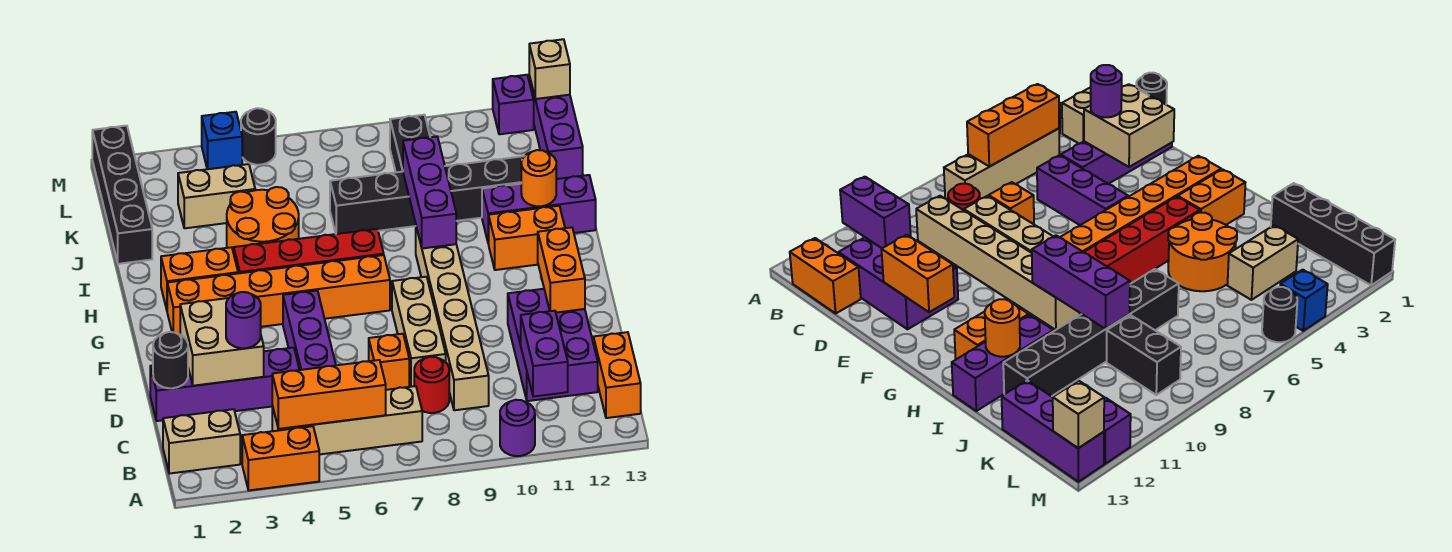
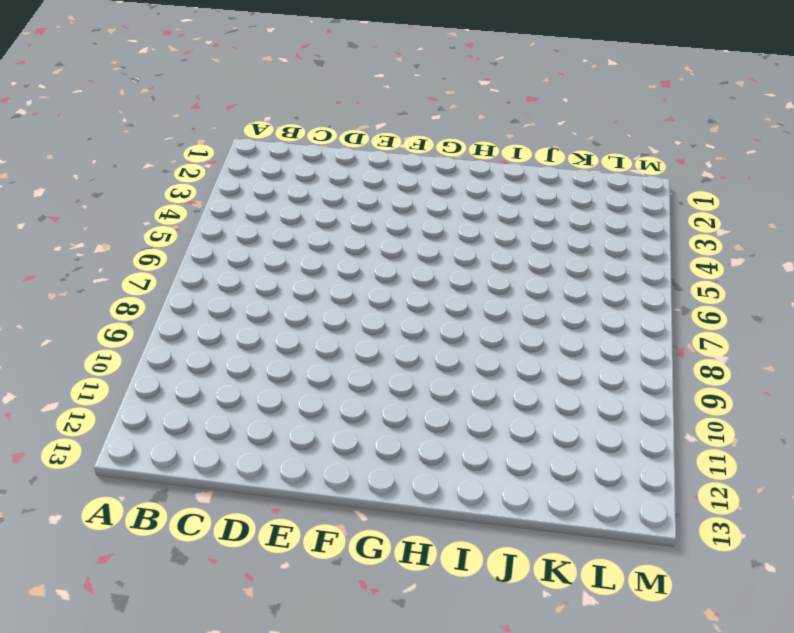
none -> orange 1x2 brick [242,426,319,490]
none -> purple 1x1 round brick [500,400,535,456]
none -> tan 1x2 brick [163,409,240,474]
none -> tan 1x4 brick [272,386,422,455]

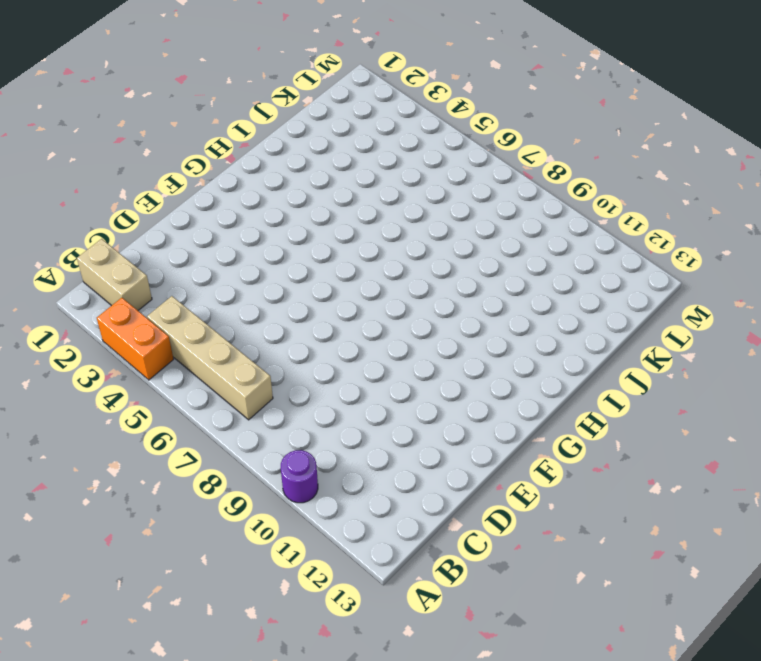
none -> orange 1x2 brick [593,332,641,418]
none -> red 1x1 round brick [414,357,449,413]
none -> tan 1x6 brick [416,227,489,410]
none -> purple 2x3 brick [508,289,598,401]

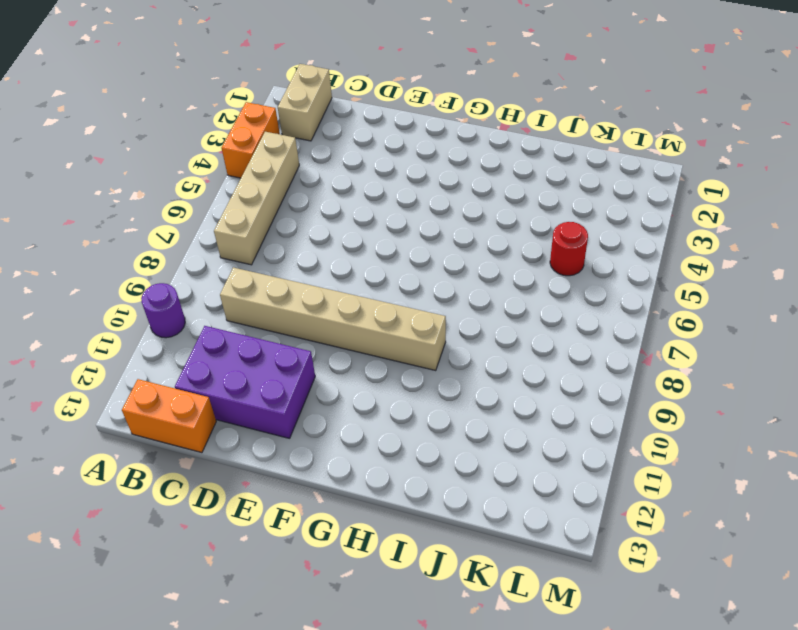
red 1x1 round brick [550,222,588,276] -> red 1x1 round brick moved to [414,357,449,413]
none -> purple 1x4 brick [150,348,299,421]
none -> purple 1x3 brick [283,291,336,370]
none -> orange 1x1 brick [369,334,409,390]
none -> tan 1x3 brick [392,277,446,387]

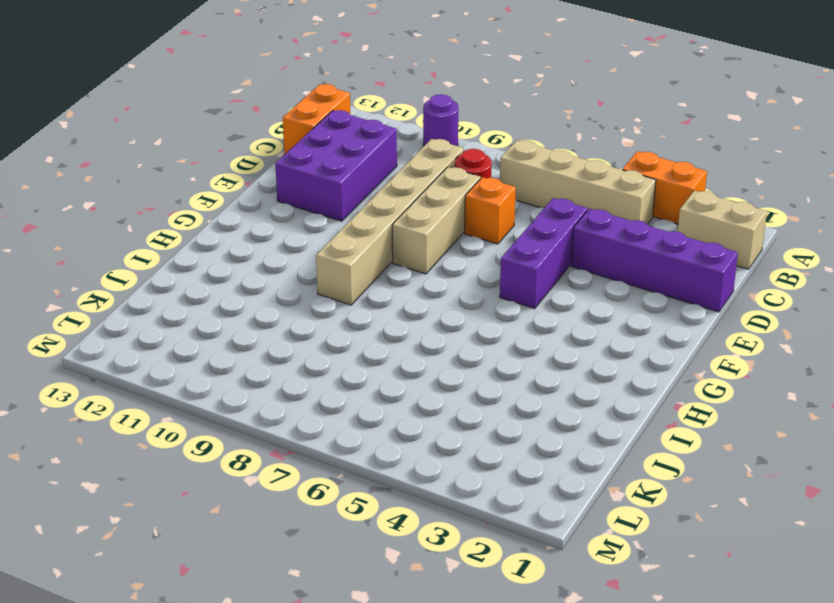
none -> orange 1x6 brick [167,255,390,334]
none -> orange 1x2 brick [161,247,238,310]
none -> red 1x4 brick [234,229,384,273]
none -> orange 1x2 brick [489,206,565,270]

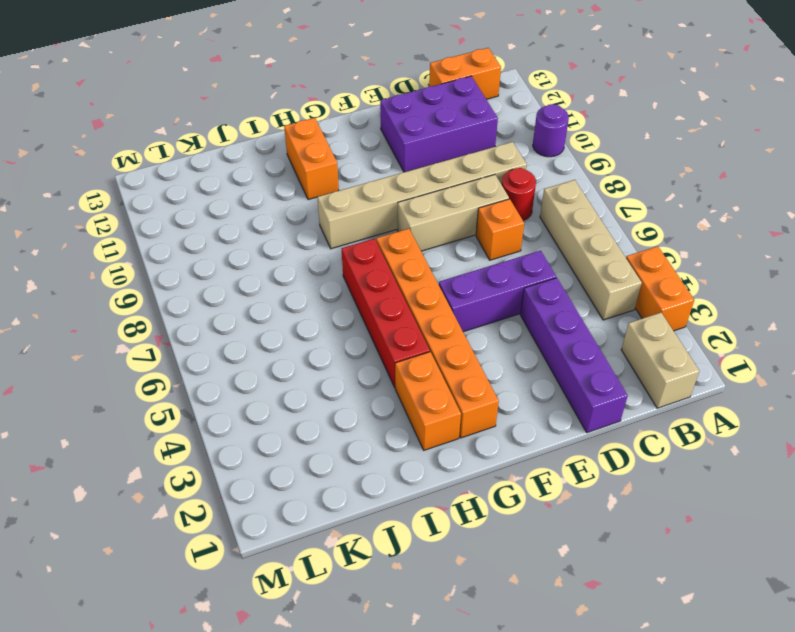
none -> orange 2x2 round brick [227,187,299,253]
none -> purple 1x3 brick [482,175,596,244]
none -> black 1x4 brick [92,126,152,264]
none -> black 1x6 brick [330,156,524,234]

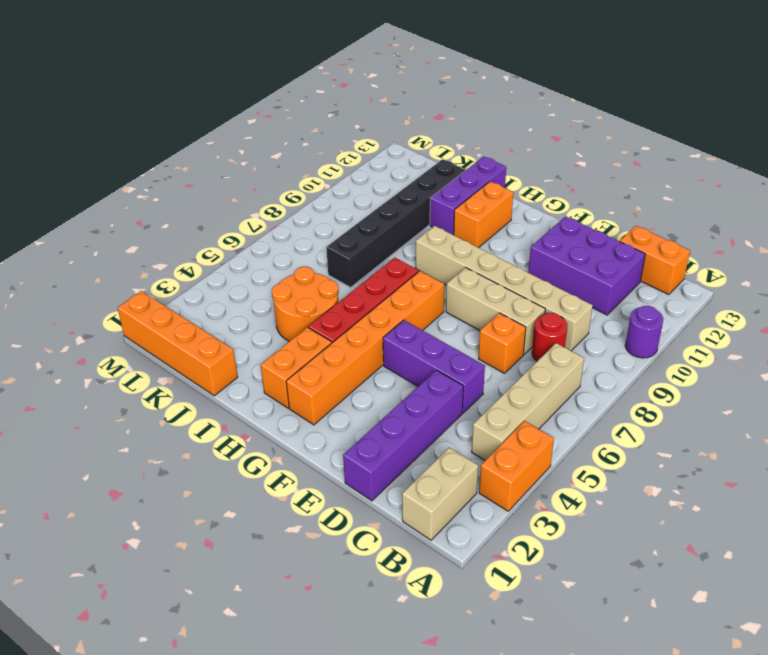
orange 1x4 brick [117,291,238,396] -> black 1x4 brick [92,126,152,264]
none -> tan 1x2 brick [178,164,255,228]
none -> black 1x2 brick [390,115,430,172]
none -> purple 1x3 brick [529,76,583,179]
none -> blue 1x1 brick [202,112,242,169]

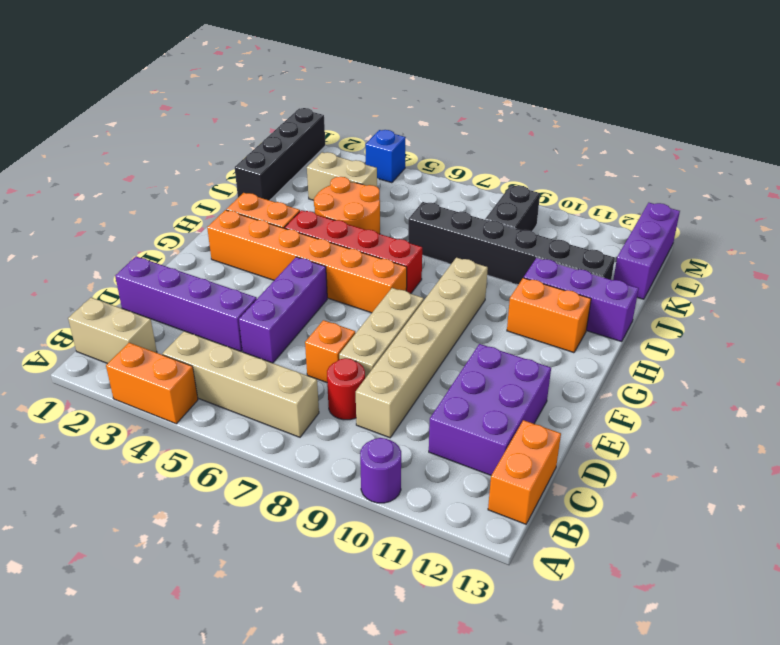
none -> black 1x1 round brick [241,108,276,165]
none -> purple 1x1 brick [493,75,534,134]
none -> orange 1x3 brick [272,360,386,429]
none -> purple 1x2 brick [521,311,568,397]

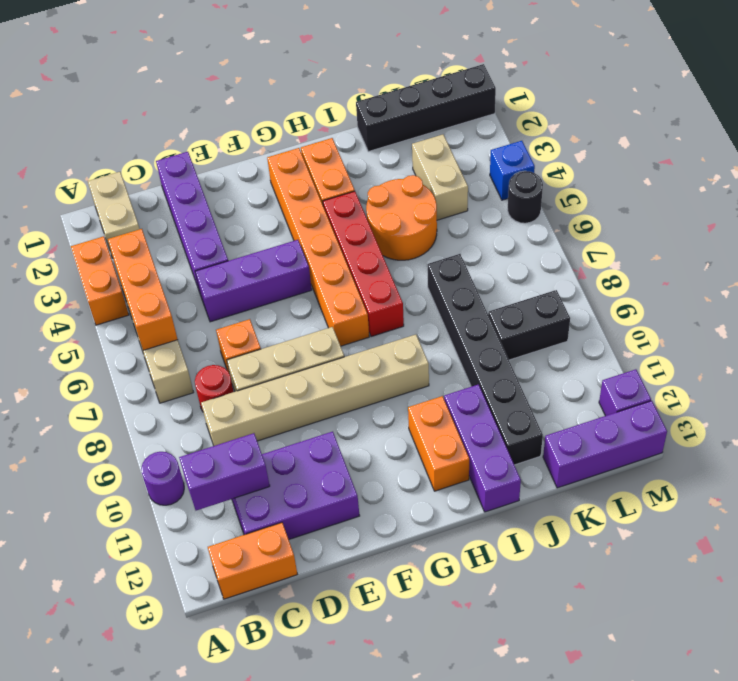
none -> black 1x1 round brick [153,332,188,388]
none -> tan 2x2 brick [180,298,264,386]
none -> orange 1x2 brick [538,227,585,313]
none -> purple 1x3 brick [403,136,456,249]

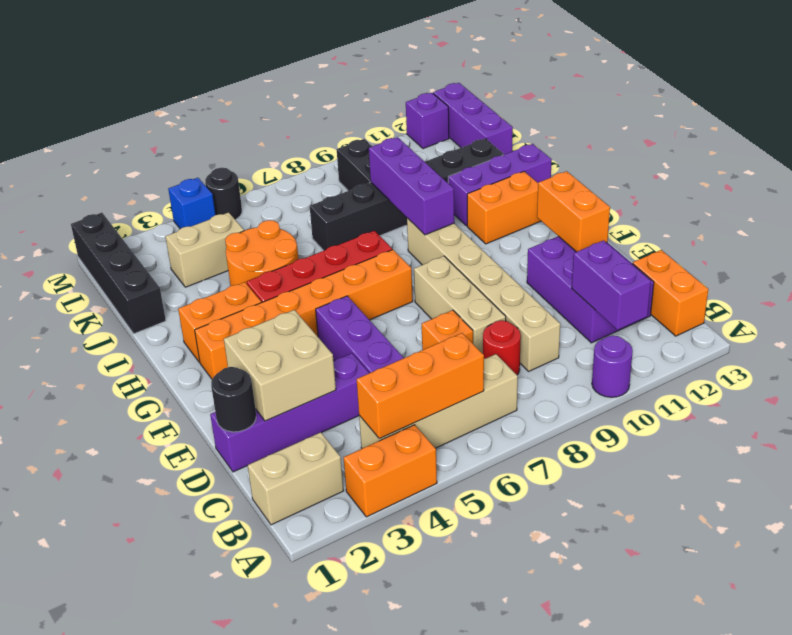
none -> orange 1x1 round brick [521,150,556,206]
none -> tan 1x1 brick [529,39,570,99]
none -> purple 1x1 round brick [226,292,261,348]

